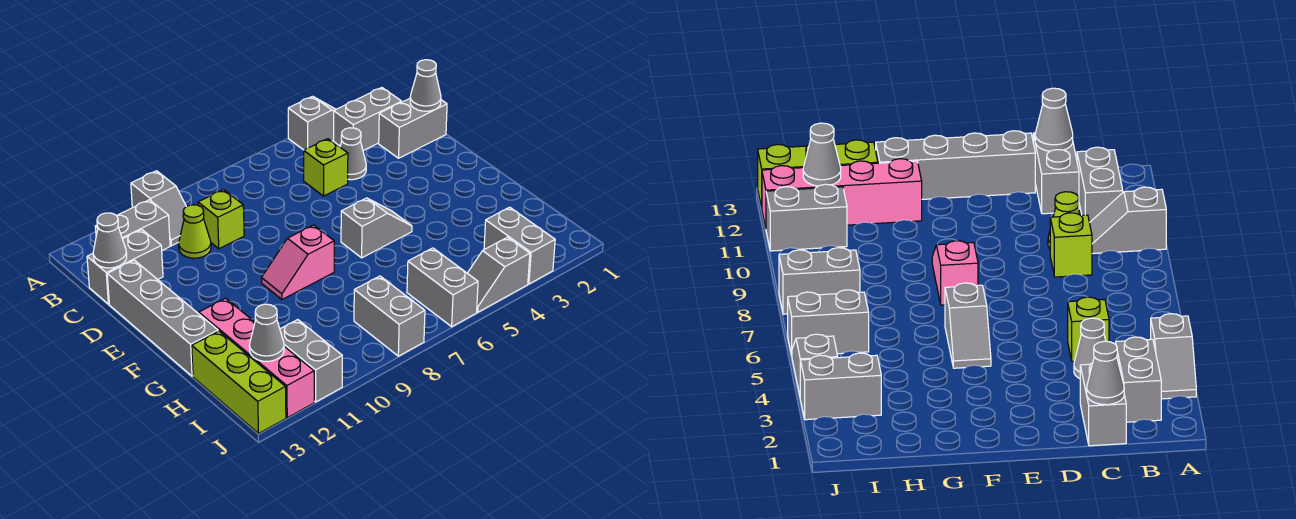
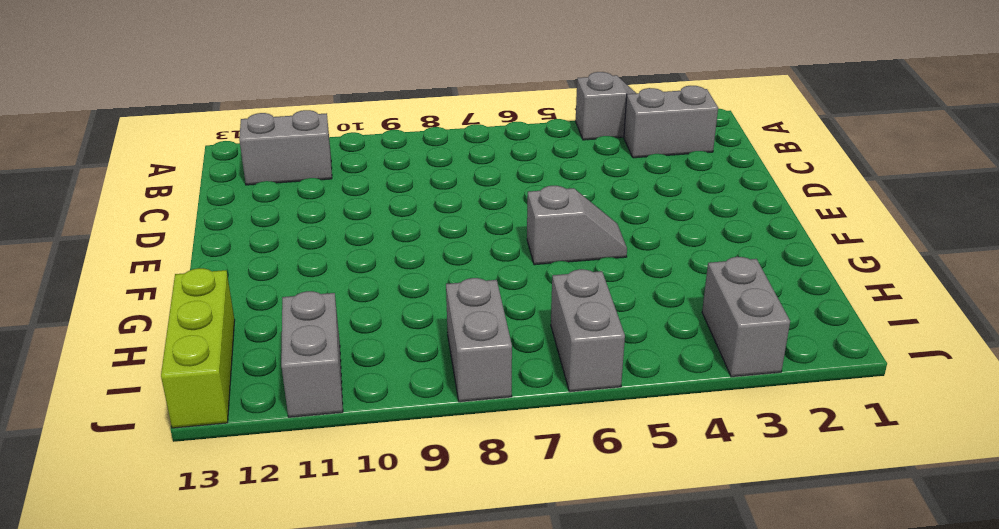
none -> grey 1x2 slope [131,171,186,246]
none -> grey 1x2 brick [379,99,447,158]
none -> grey 1x1 cone [340,128,366,180]

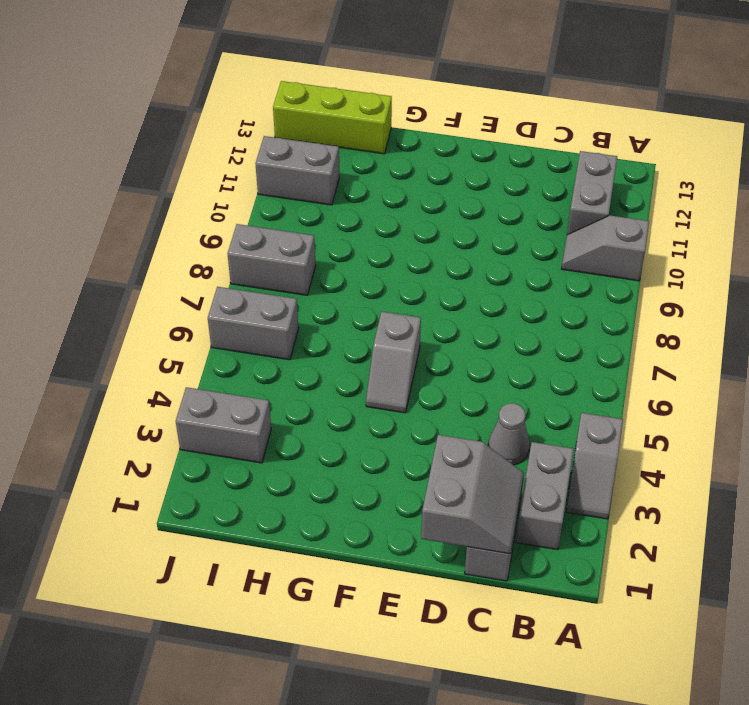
grey 2x2 slope [421,435,524,554] -> grey 1x1 cone [410,60,441,111]
none -> lime 1x1 brick [304,139,348,196]
none -> lime 1x1 brick [198,190,244,249]
none -> lime 1x1 cone [179,205,211,258]

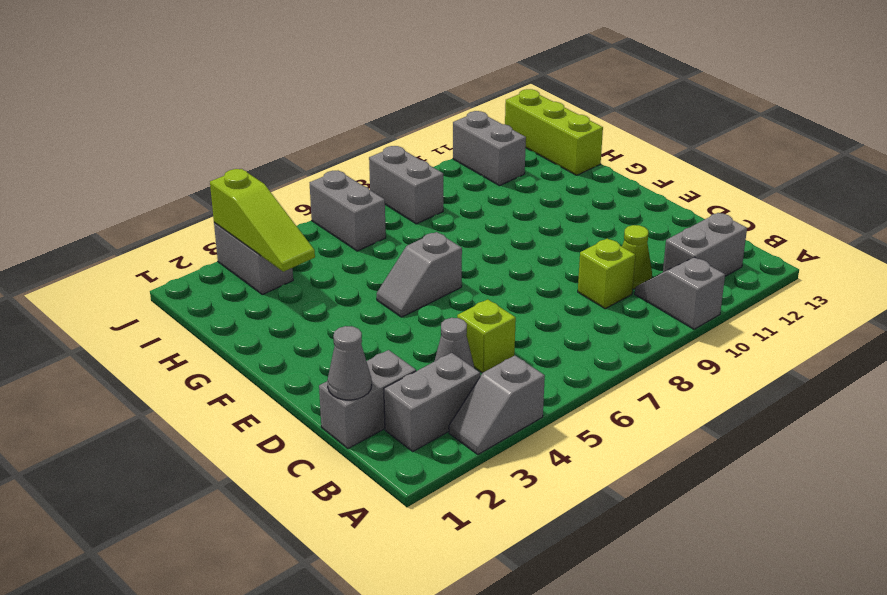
lime 1x3 slope [210,169,315,272] -> none
none -> grey 1x2 brick [87,230,163,304]
none -> grey 1x4 brick [107,260,218,376]
none -> pink 1x2 slope [262,225,334,299]

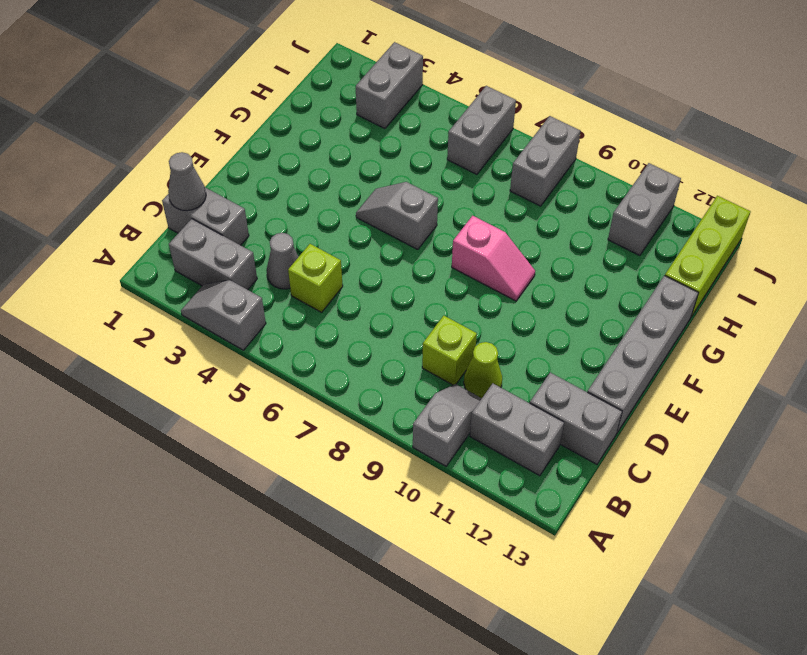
none -> pink 1x4 brick [199,298,314,418]
none -> grey 1x2 slope [467,237,530,312]
none -> grey 1x1 cone [93,213,127,268]

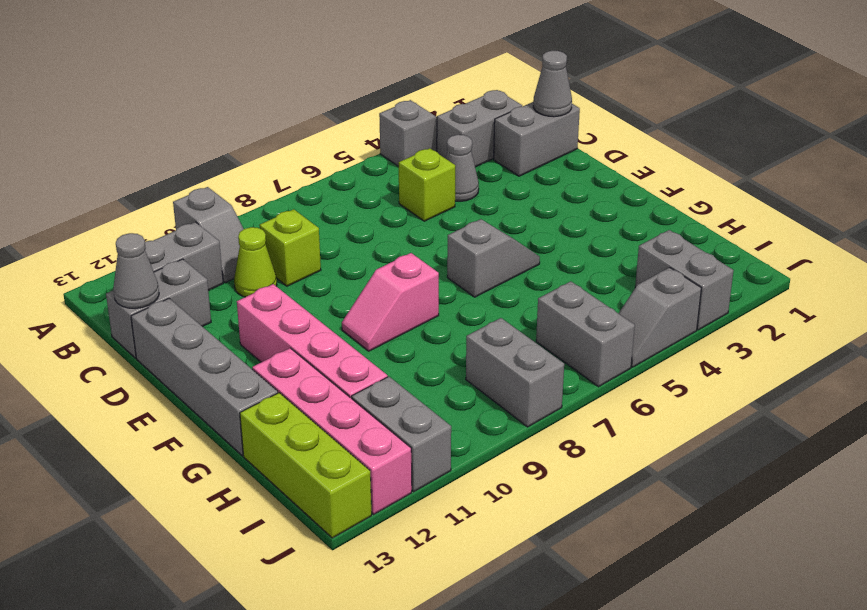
pink 1x4 brick [237,284,388,398] -> none
none -> grey 1x1 cone [249,304,284,361]

